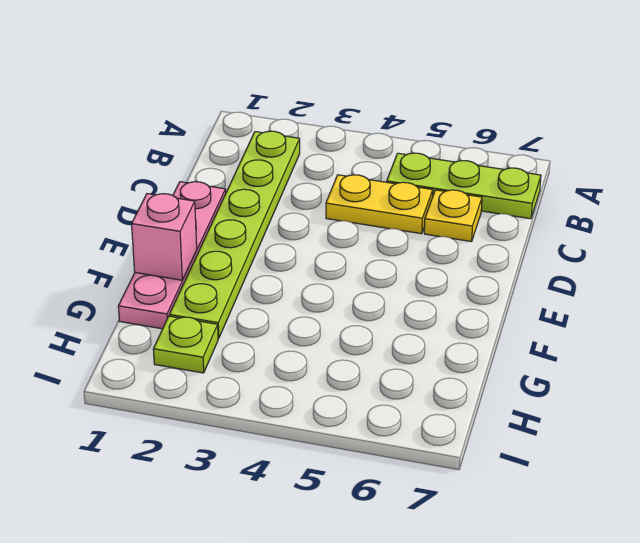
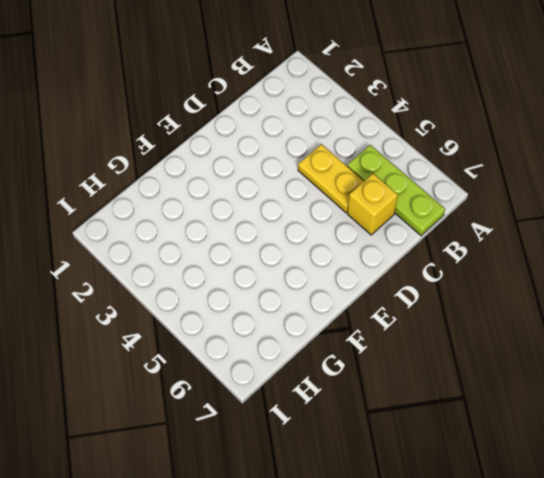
yellow 1x1 brick [347,173,398,235] -> yellow 1x1 plate [424,190,482,242]
none -> lime 1x6 plate [169,131,300,338]
none -> pink 1x4 plate [118,182,226,329]

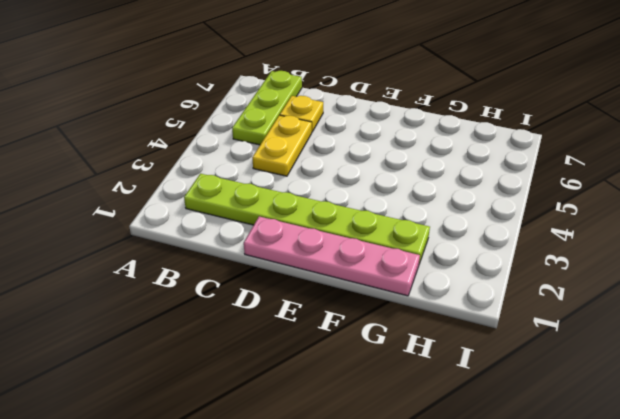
none -> lime 1x1 plate [153,316,218,373]
none -> pink 1x1 brick [132,194,197,280]

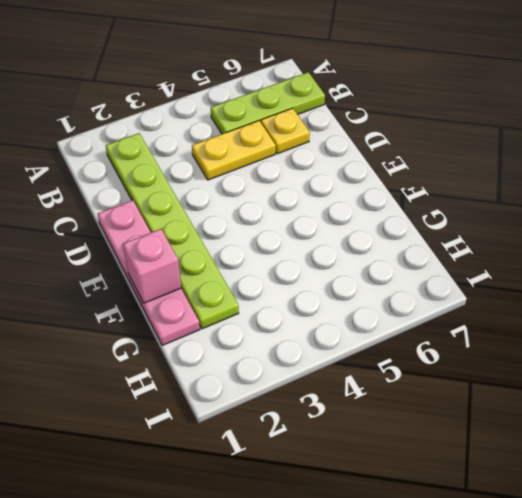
none -> lime 1x1 plate [153,316,218,373]

